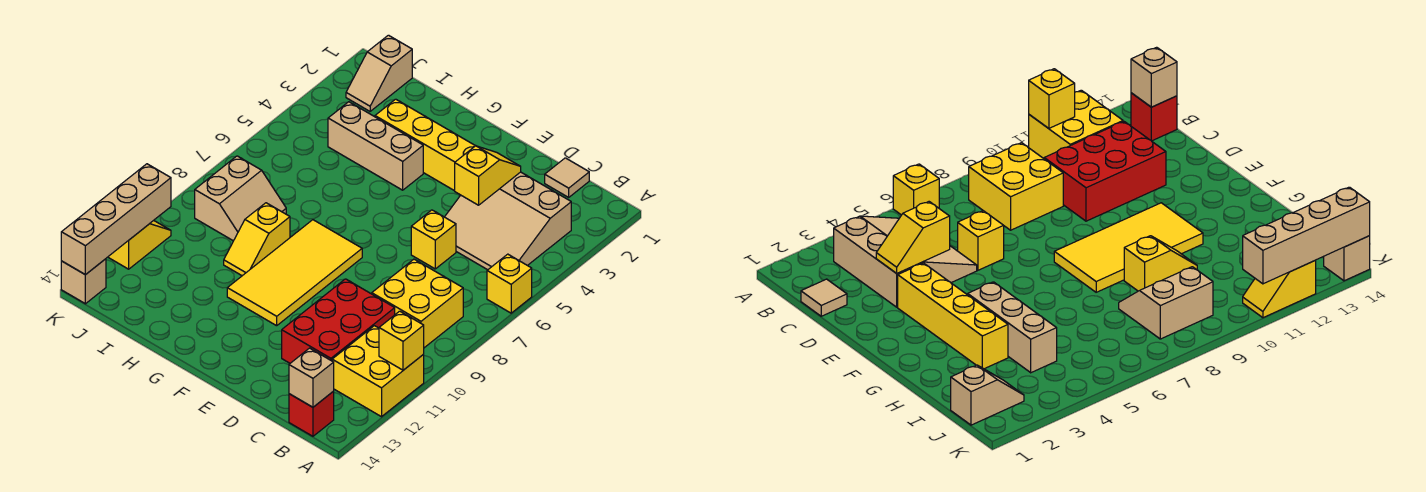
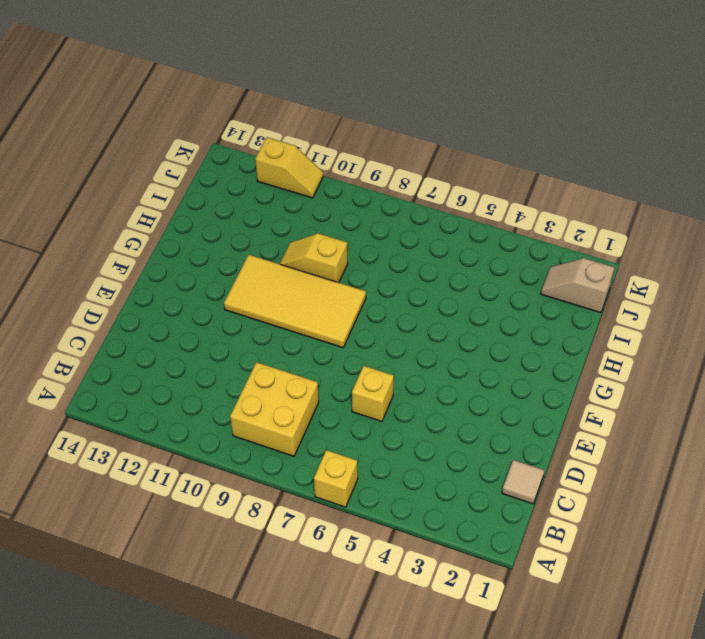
none -> yellow 2x2 brick [332,326,424,417]
none -> tan 3x3 slope [445,172,571,270]
none -> red 1x1 brick [289,392,334,436]

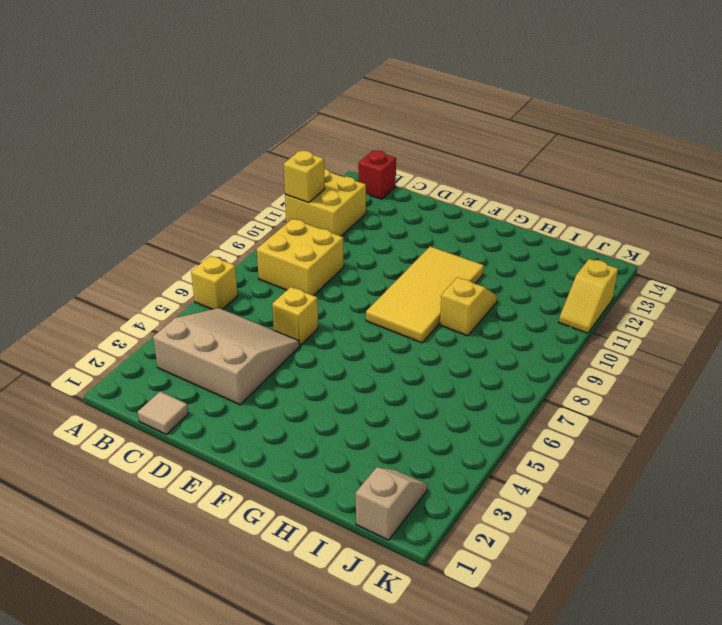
none -> red 2x3 brick [282,279,395,363]
none -> yellow 1x4 brick [375,99,475,191]
none -> tan 1x3 brick [328,102,423,190]

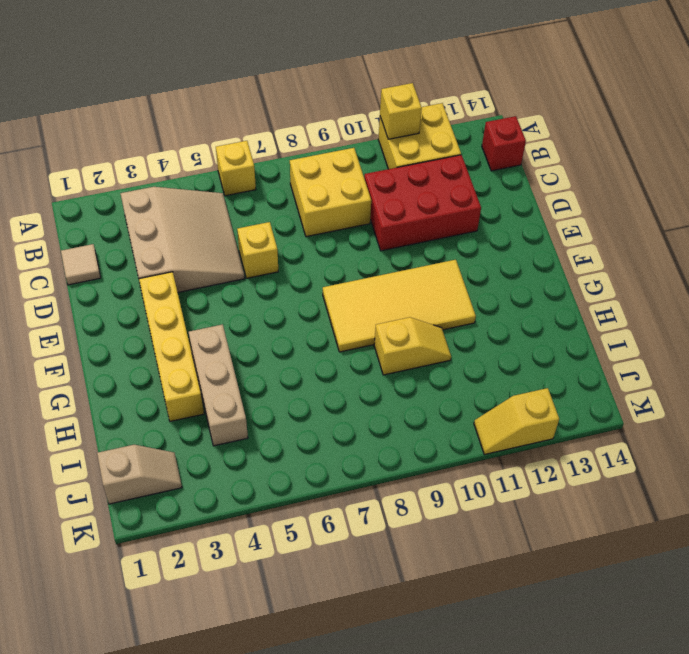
none -> tan 2x2 slope [195,156,286,241]
none -> tan 1x1 brick [61,259,106,304]
none -> tan 1x1 brick [289,348,334,407]

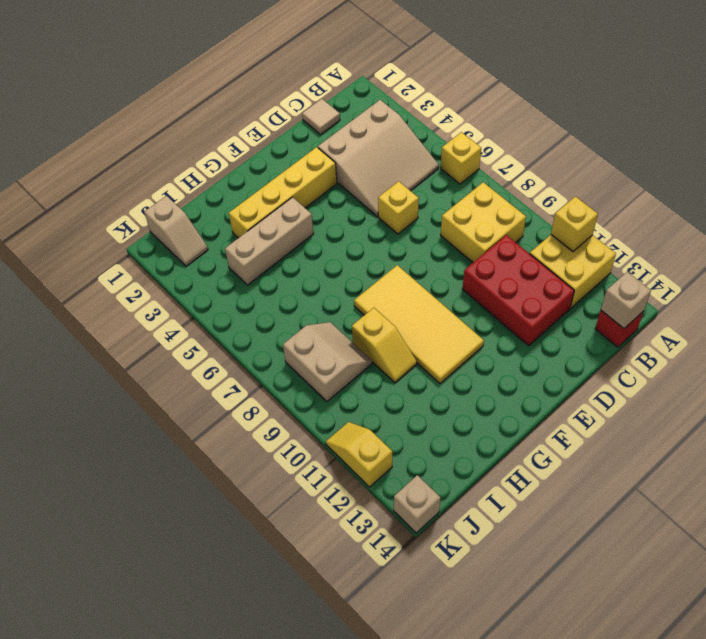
none -> yellow 1x2 slope [455,146,521,205]
none -> tan 1x4 brick [61,164,171,275]

